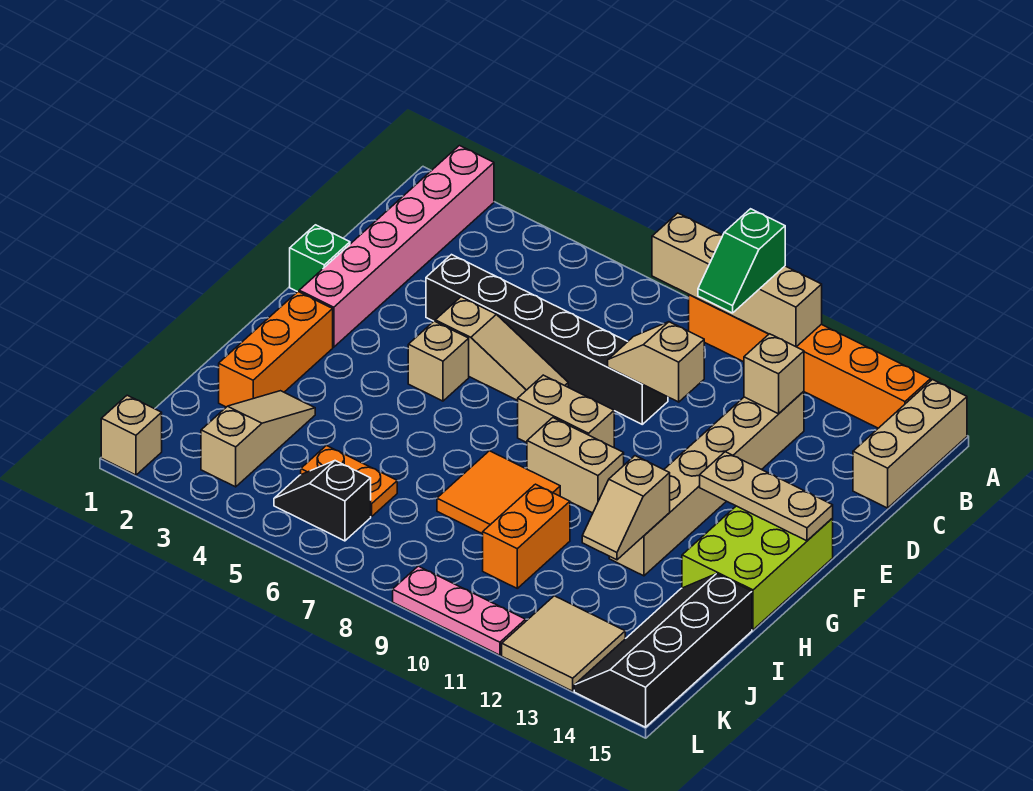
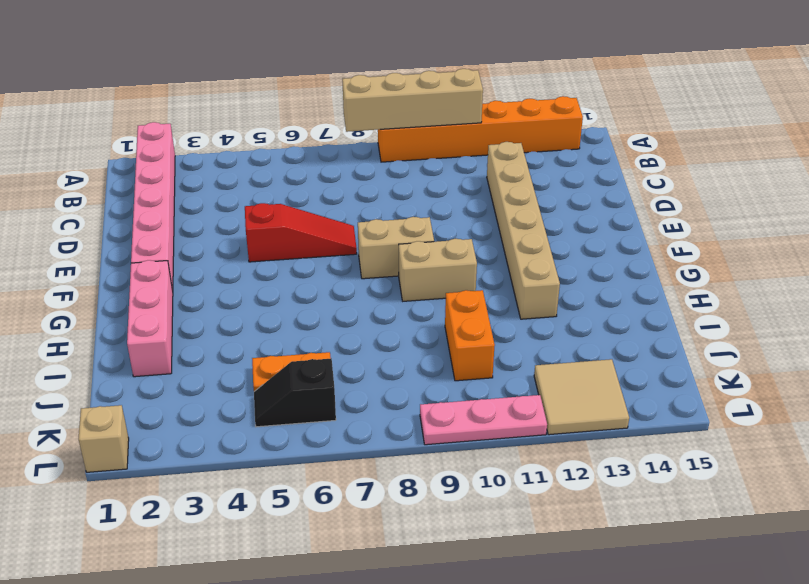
red 1x3 slope [245,203,357,262] -> tan 1x3 slope [435,297,568,401]
pink 1x3 brick [127,260,173,377] -> orange 1x3 brick [219,292,333,407]
none -> tan 1x3 brick [853,380,967,508]
none -> black 1x6 brick [426,255,668,424]
none -> green 1x1 brick [290,225,350,292]

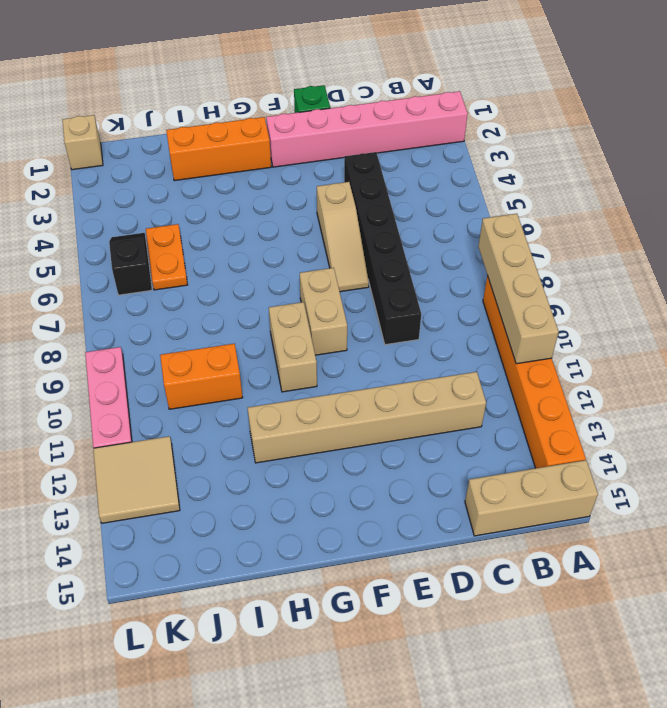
none -> tan 1x1 brick [408,321,469,401]
none -> lime 2x3 brick [682,506,833,630]
none -> orange 2x2 tile [437,451,560,534]

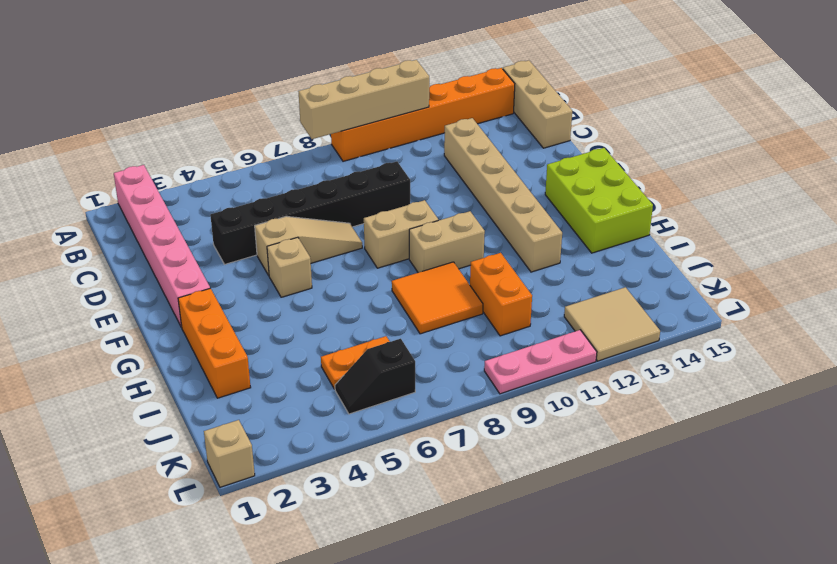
none -> green 1x1 brick [290,225,350,292]
none -> tan 1x3 slope [201,391,315,487]
none -> black 2x4 slope [574,574,752,727]

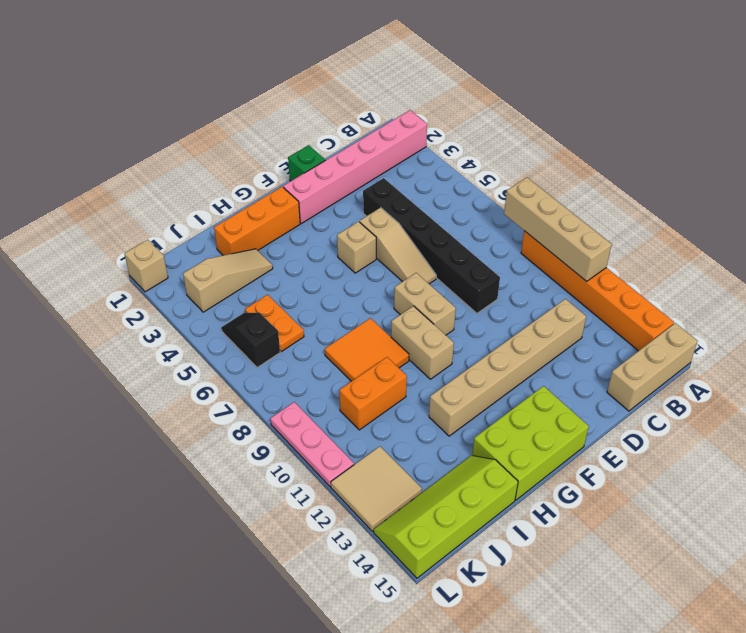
lime 2x4 slope [374,455,518,578] -> black 2x4 slope [574,574,752,727]
none -> tan 1x1 brick [744,334,804,414]
none -> tan 1x2 slope [608,322,704,402]
none -> tan 1x3 plate [700,452,833,541]

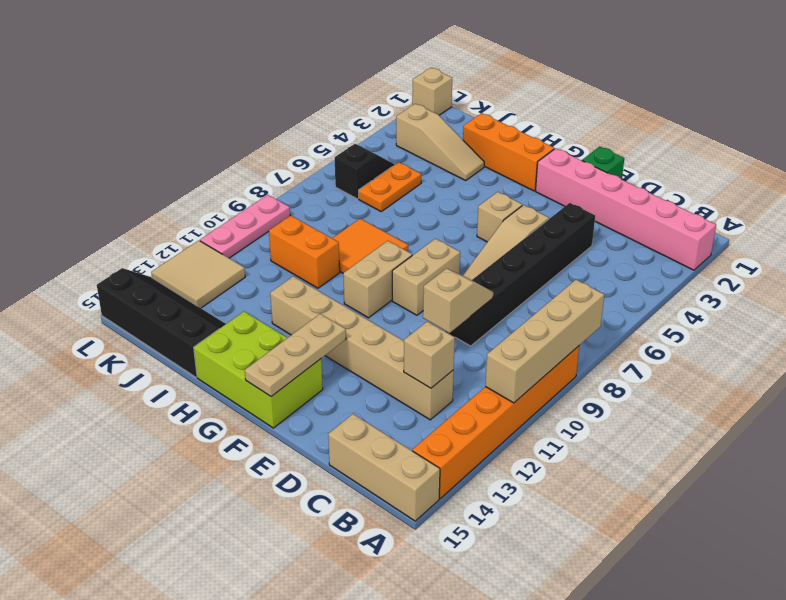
none -> tan 1x2 slope [582,456,670,560]
none -> green 1x2 slope [698,209,785,313]

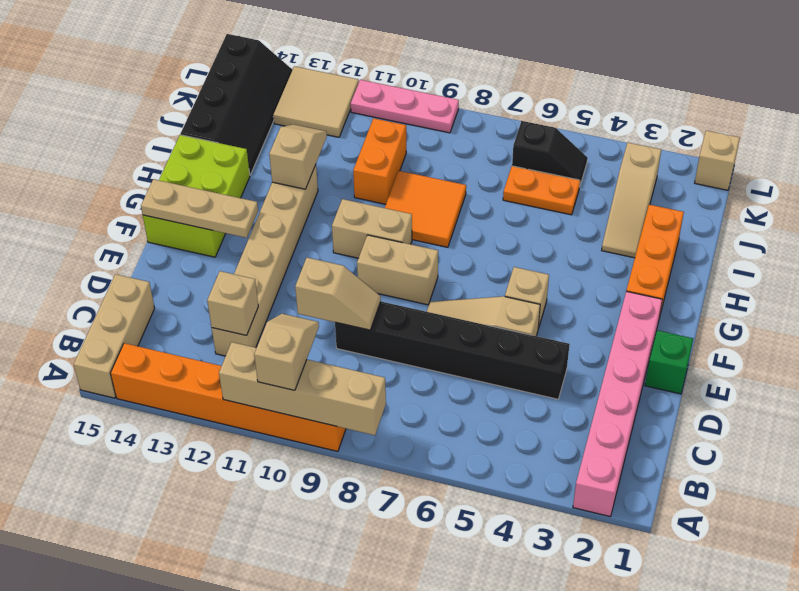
tan 1x2 slope [254,314,319,390] -> green 1x2 slope [698,209,785,313]

